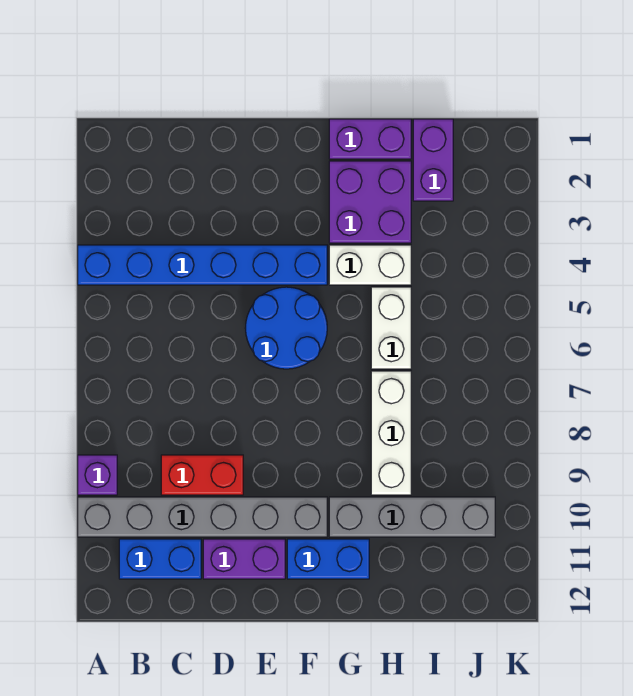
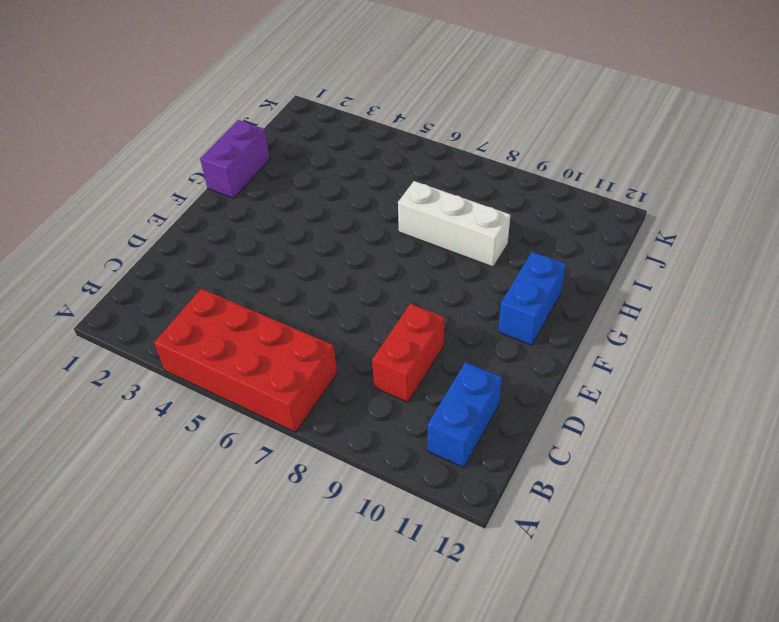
red 2x4 brick [154,289,337,432] -> blue 1x6 brick [78,245,327,285]
none -> purple 1x1 brick [78,455,117,495]
none -> grey 1x6 brick [78,497,327,537]
none -> purple 1x2 brick [203,539,285,579]

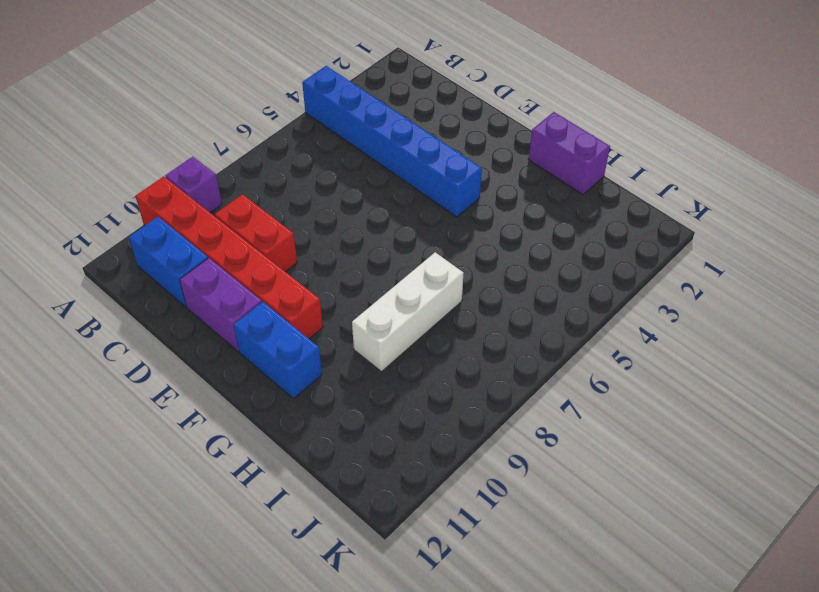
red 1x6 brick [135,176,323,339] -> grey 1x6 brick [78,497,327,537]
none -> blue 2x2 round brick [245,287,327,369]
none -> purple 2x2 brick [329,161,411,243]
none -> white 1x2 brick [329,245,411,285]

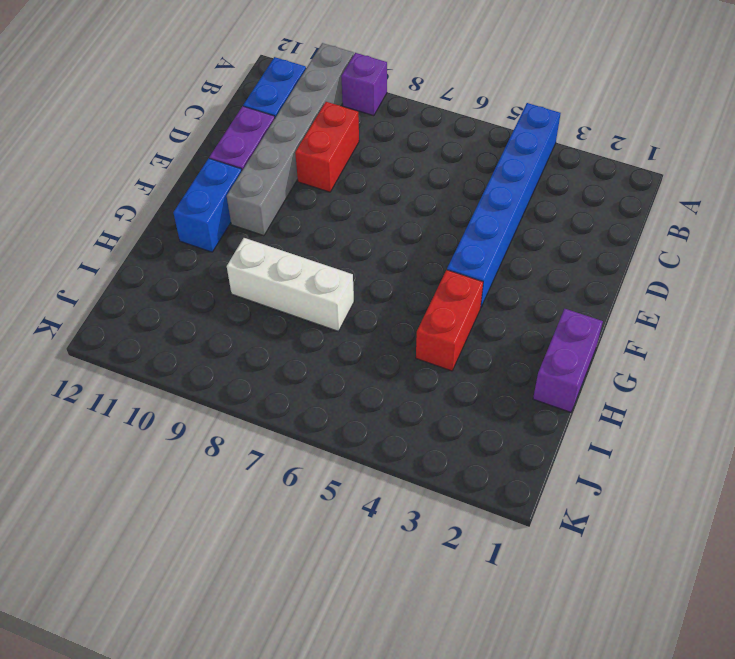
red 1x2 brick [416,270,483,371] -> white 1x2 brick [329,245,411,285]
none -> blue 2x2 round brick [245,287,327,369]
none -> purple 2x2 brick [329,161,411,243]
none -> grey 1x4 brick [329,497,495,537]

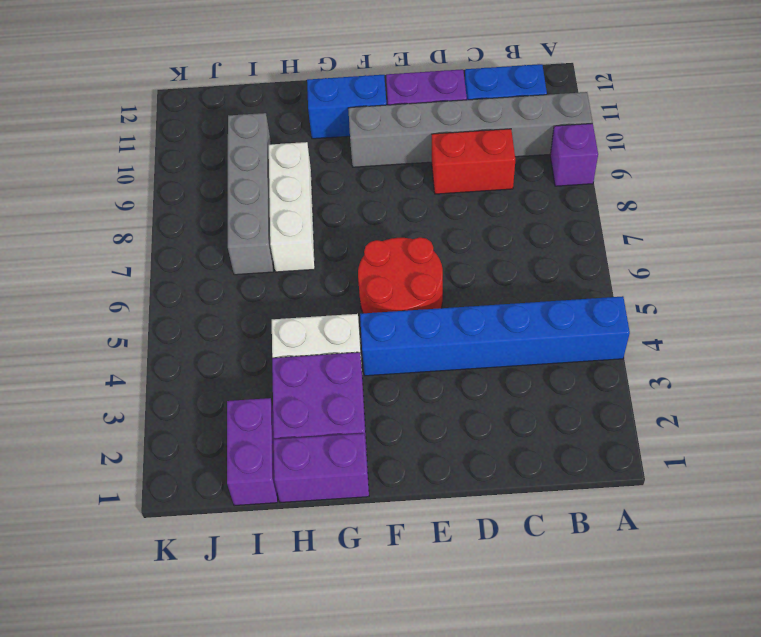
red 2x2 round brick [358,237,443,313] -> blue 2x2 round brick [245,287,327,369]
grey 1x4 brick [228,113,273,275] -> grey 1x4 brick turned to [329,497,495,537]
none -> white 1x2 brick [371,287,411,369]

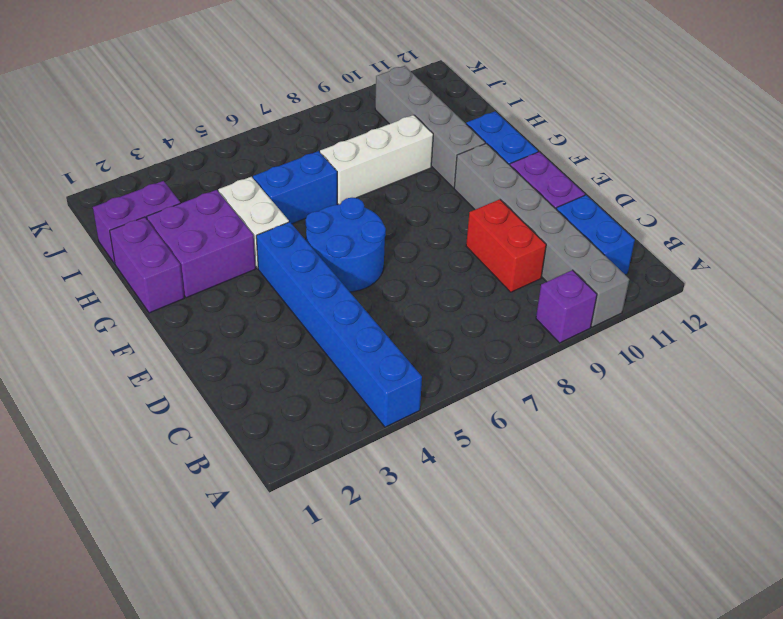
blue 1x2 brick [253,151,337,224] -> white 1x2 brick [371,287,411,369]

